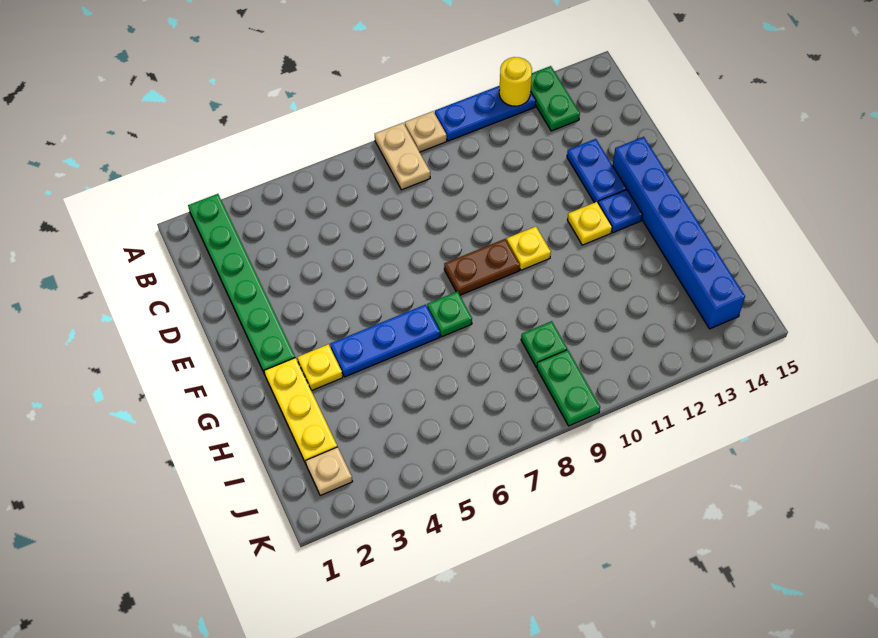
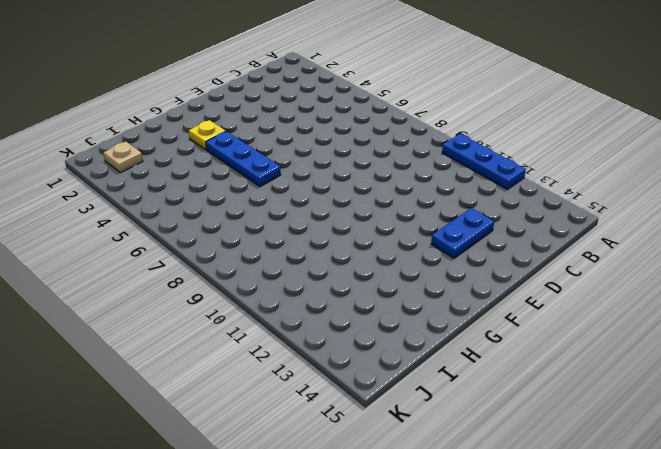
none -> green 1x6 plate [188,194,295,374]
none -> tan 1x2 plate [375,123,430,190]
none -> tan 1x1 plate [405,111,447,152]

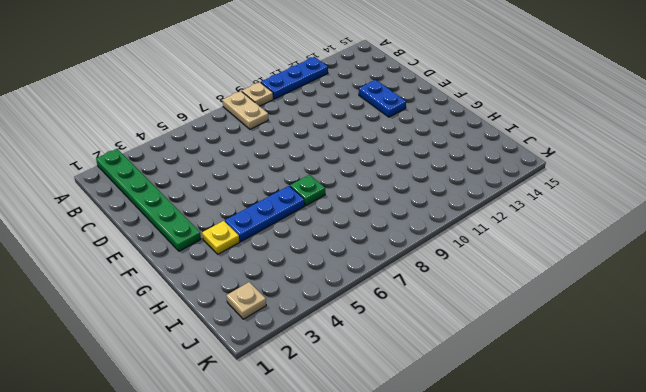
none -> green 1x2 plate [531,66,580,131]
none -> blue 1x6 brick [612,137,745,329]
none -> brown 1x2 plate [444,239,520,295]

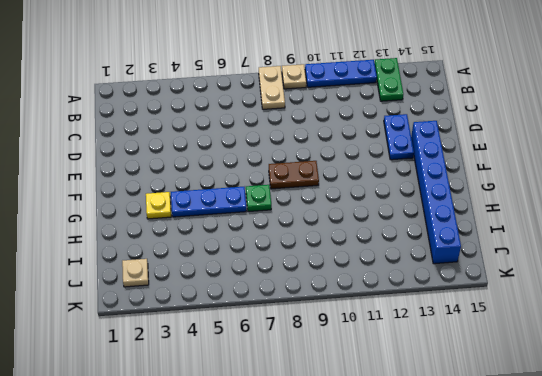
none -> green 1x6 plate [188,194,295,374]
none -> yellow 1x1 plate [507,226,551,270]
none -> yellow 1x1 plate [568,202,612,245]

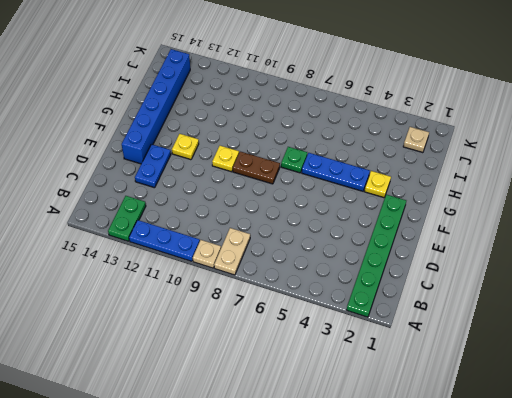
none -> blue 1x1 plate [598,190,642,233]
none -> yellow 1x3 plate [264,358,337,464]
none -> green 1x1 plate [521,321,567,367]

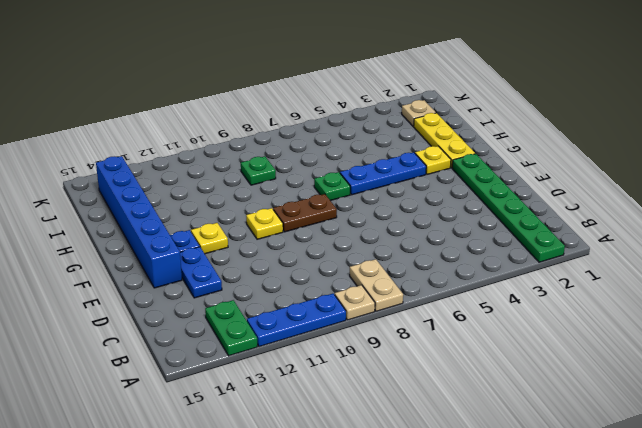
none -> green 1x2 plate [537,350,600,426]
none -> yellow 1x1 round brick [499,57,532,106]

